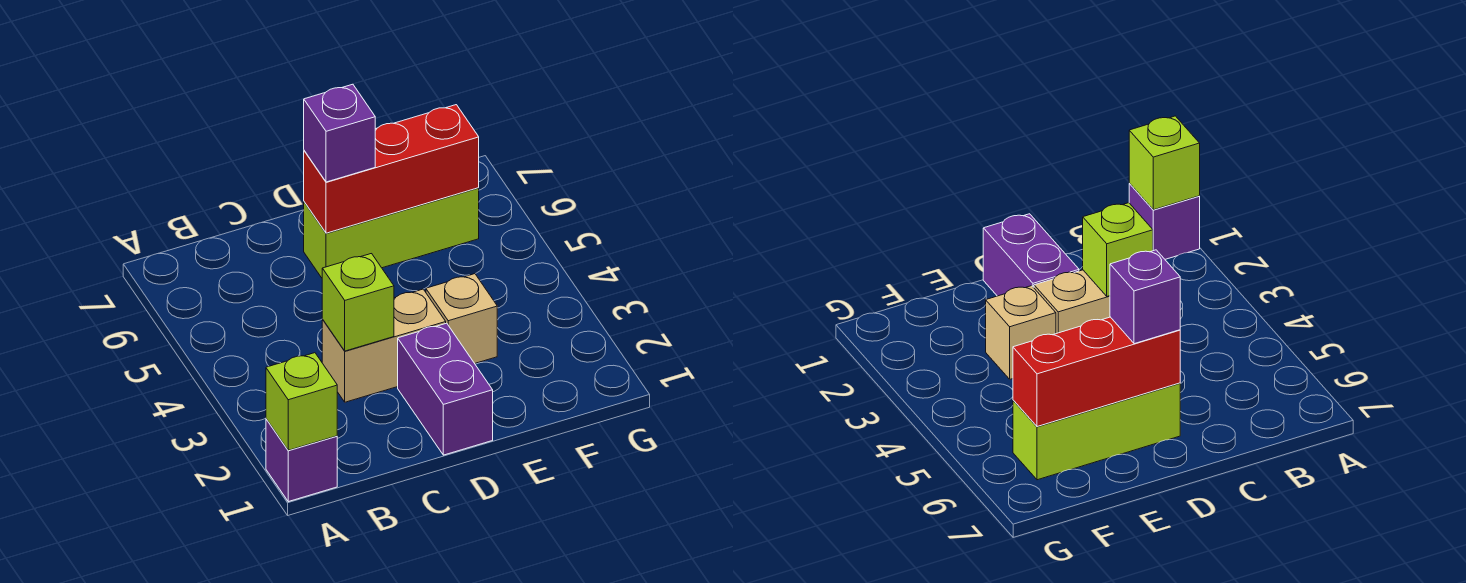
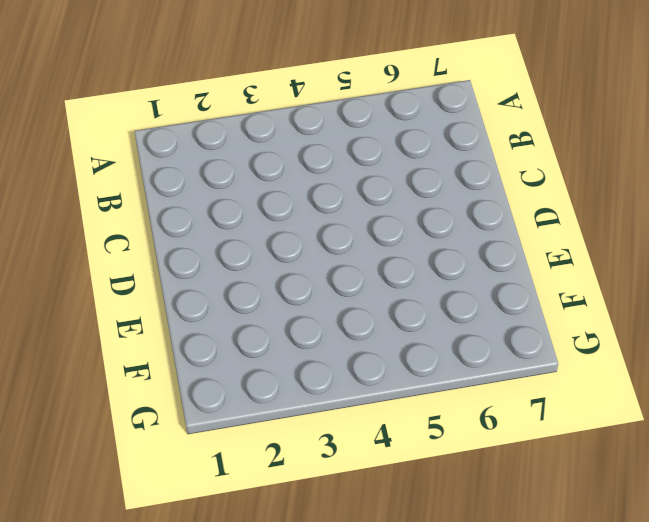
none -> purple 1x1 brick [266,419,337,502]
none -> tan 1x2 brick [322,289,446,402]

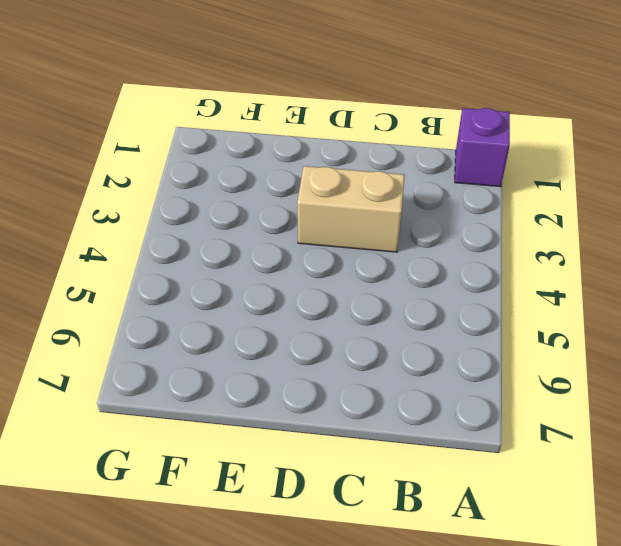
none -> purple 1x2 brick [398,323,493,455]
none -> lime 1x3 brick [304,188,479,278]

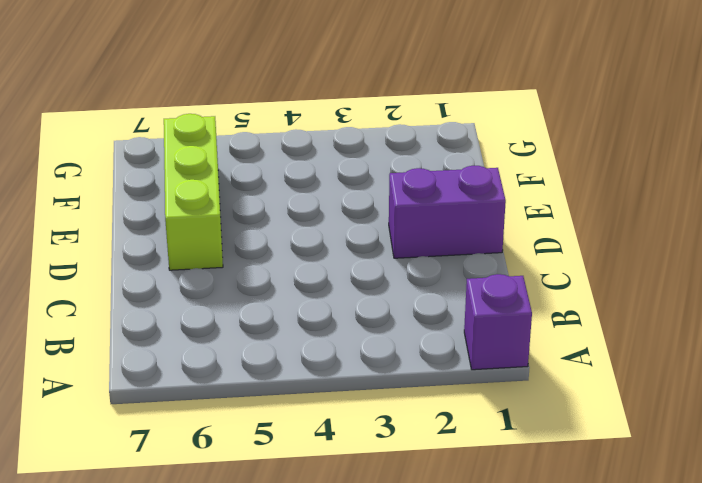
none -> tan 1x2 brick [322,289,446,402]
none -> tan 1x1 brick [426,274,497,363]

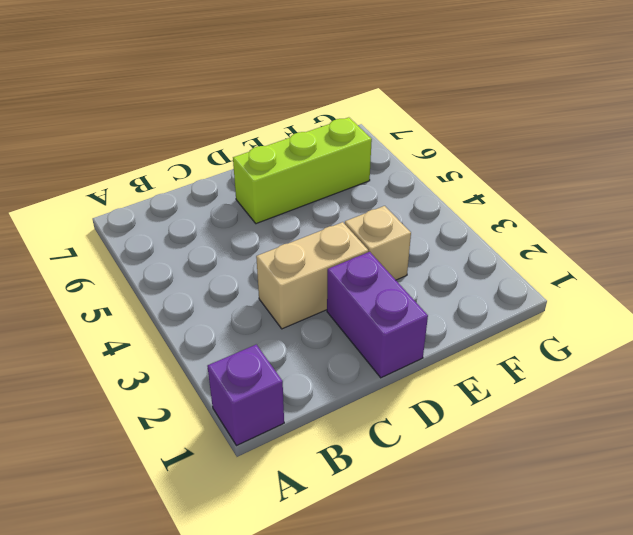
none -> lime 1x1 brick [266,353,337,450]
none -> lime 1x1 brick [322,254,394,351]

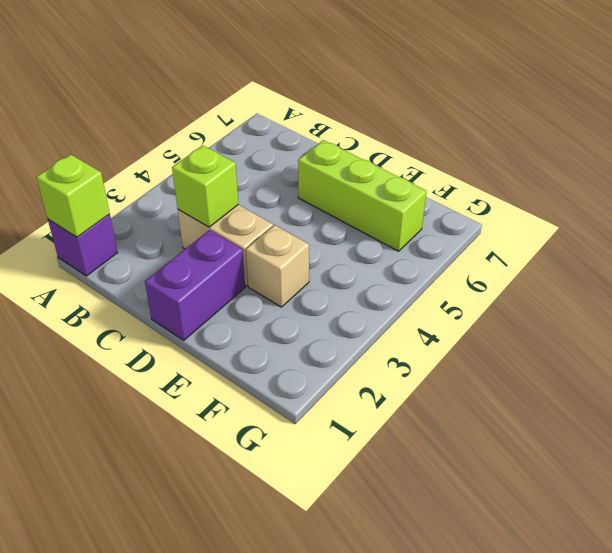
none -> red 1x3 brick [304,105,479,233]
none -> purple 1x1 brick [304,84,375,182]

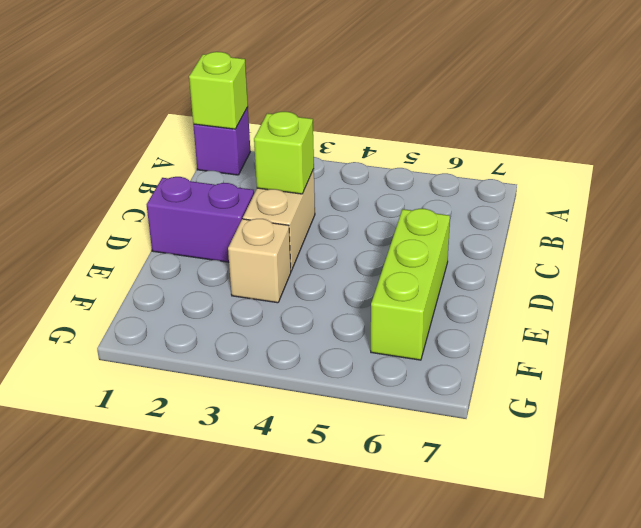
none -> red 1x3 brick [304,105,479,233]
none -> purple 1x1 brick [304,84,375,182]

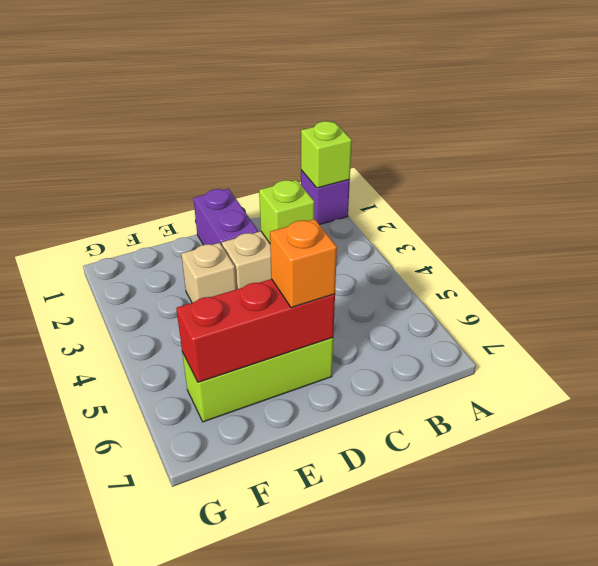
orange 1x1 brick [270,219,337,308] -> purple 1x1 brick [304,84,375,182]

